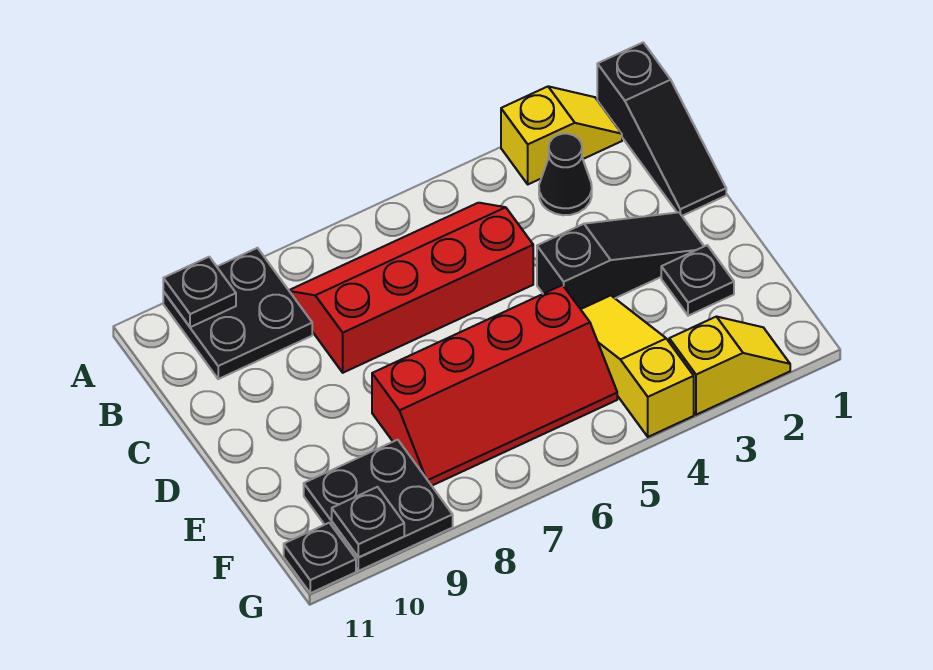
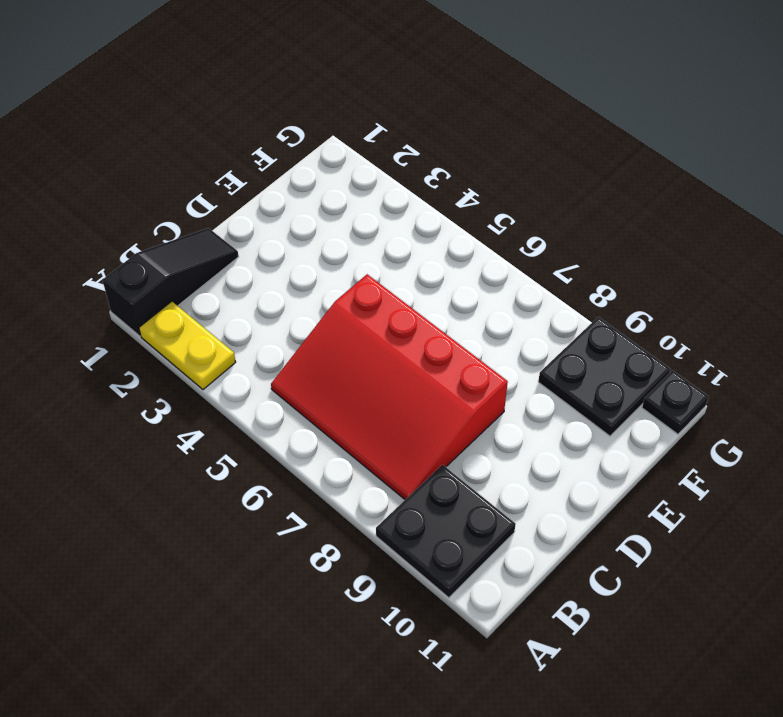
yellow 1x2 plate [139,301,236,390] -> yellow 1x2 slope [501,86,622,184]
red 3x4 slope [271,274,508,500] -> red 2x4 slope [289,203,533,373]
none -> black 1x1 cone [539,134,592,215]
none -> black 1x3 slope [537,212,704,309]
none -> black 1x1 plate [661,245,734,316]

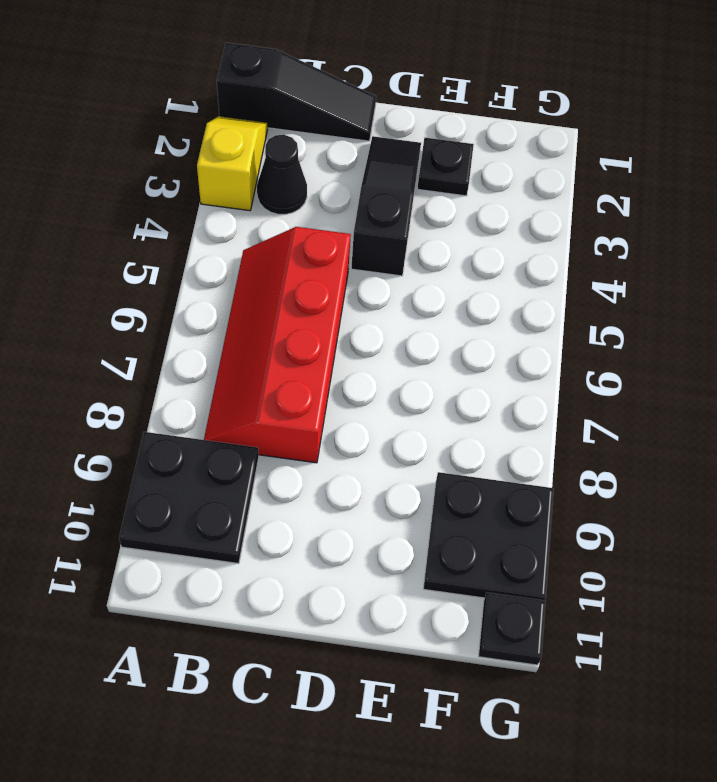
none -> yellow 1x3 slope [581,295,694,437]
none -> red 2x4 slope [372,285,617,486]
none -> yellow 1x2 slope [669,317,790,415]

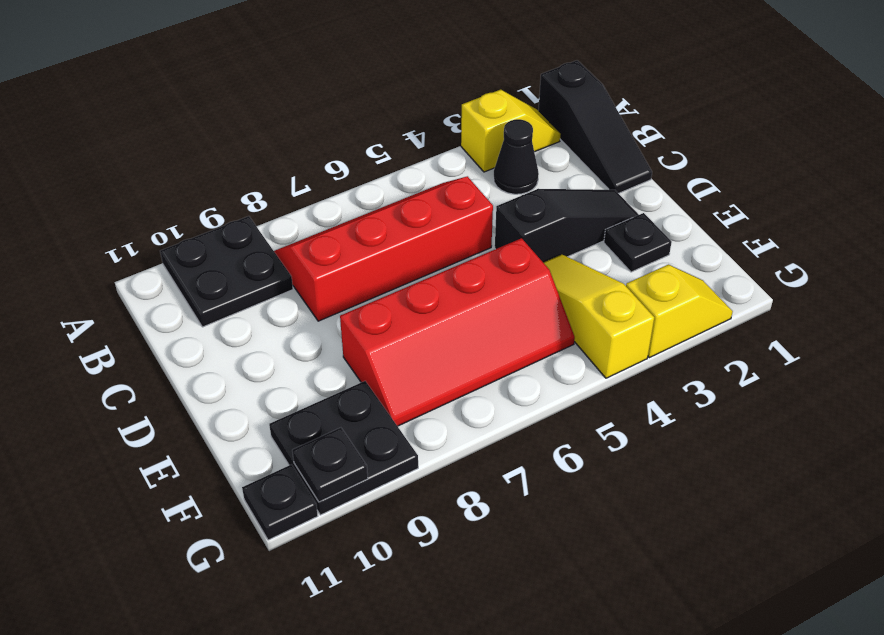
none -> black 1x1 plate [163,257,236,327]

